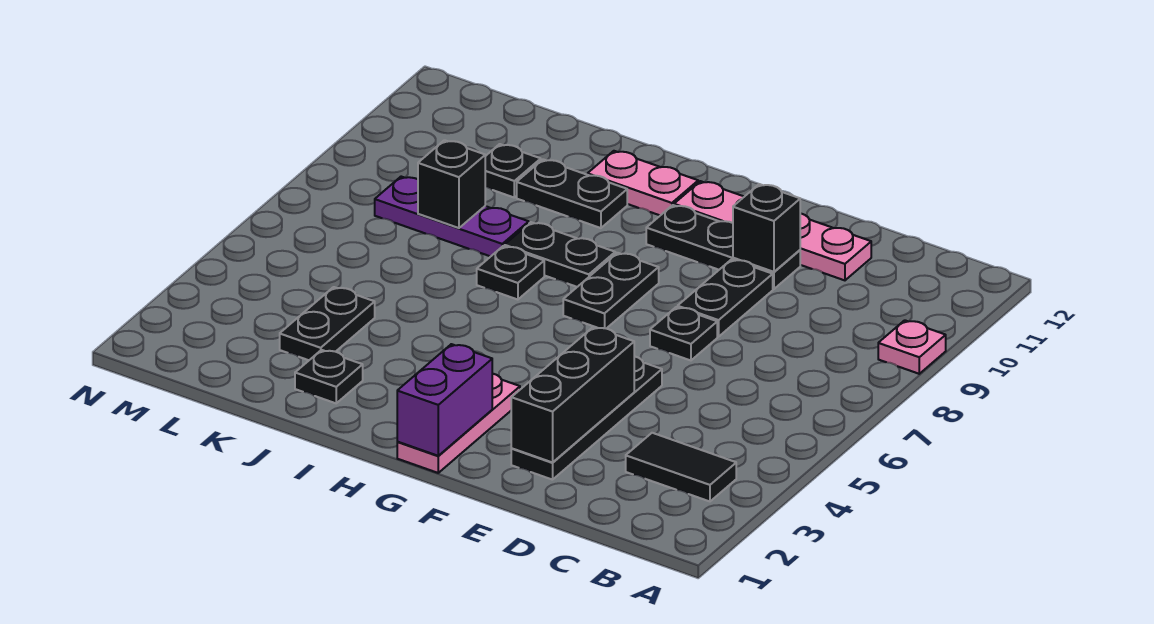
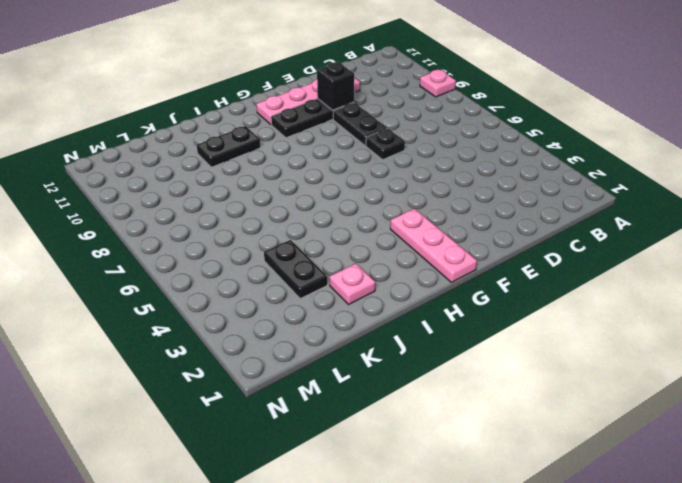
pink 1x1 plate [329,264,375,305] -> black 1x1 plate [295,350,363,403]
none -> black 1x2 tile [626,433,736,501]
none -> black 1x4 plate [511,356,662,480]
none -> black 1x2 plate [563,253,659,329]

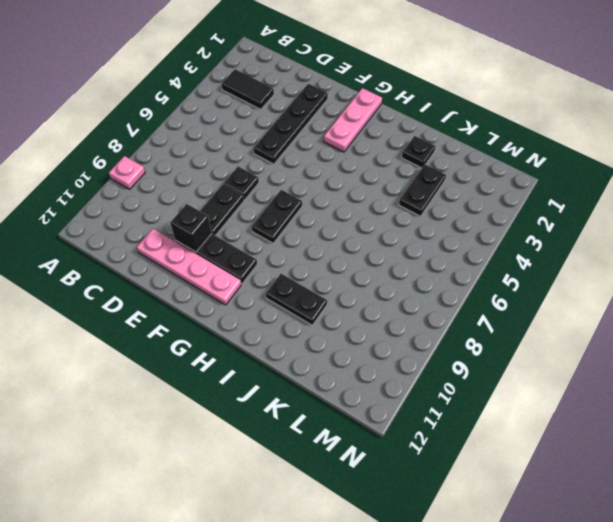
none -> black 1x2 plate [504,222,615,287]
none -> pink 1x2 plate [588,151,698,215]
none -> black 1x1 plate [477,246,544,300]

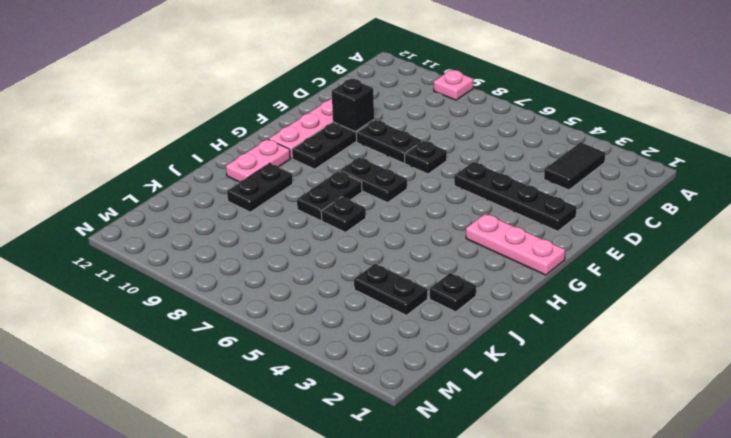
none -> purple 1x3 plate [375,177,529,256]
none -> black 1x1 plate [485,144,541,197]
none -> black 1x3 brick [511,327,634,462]

